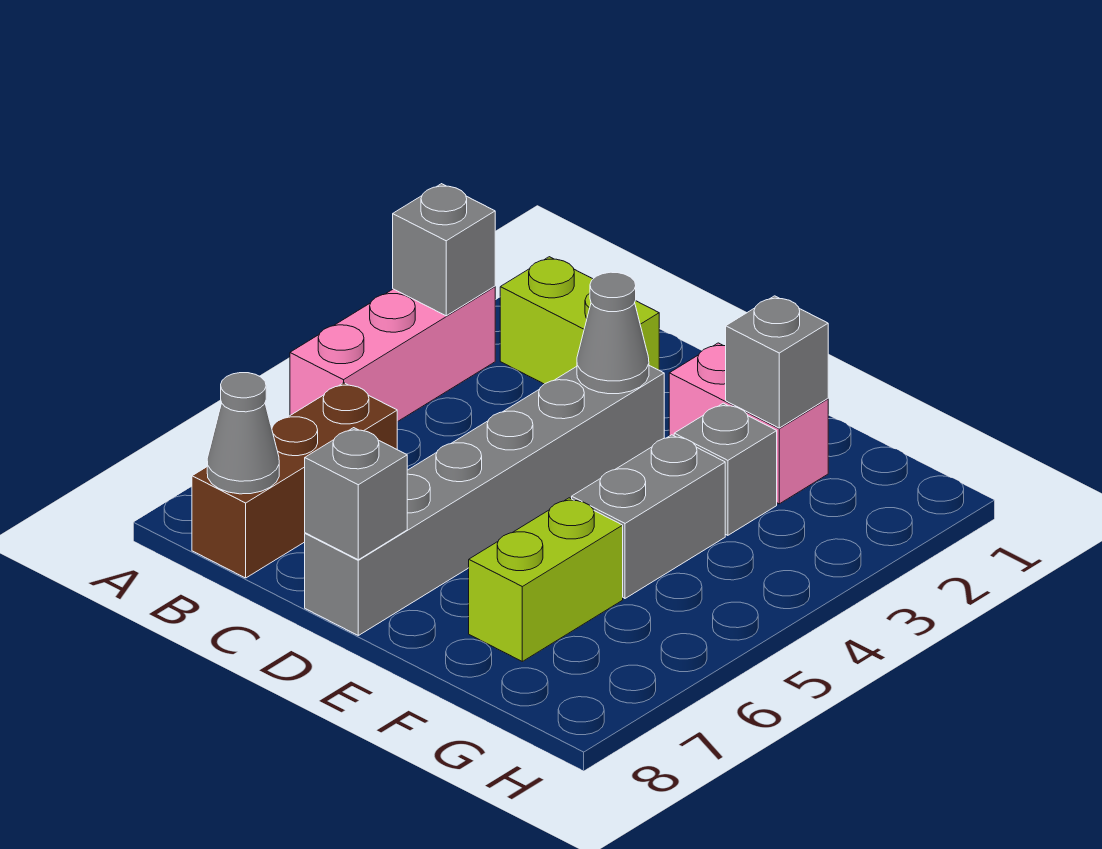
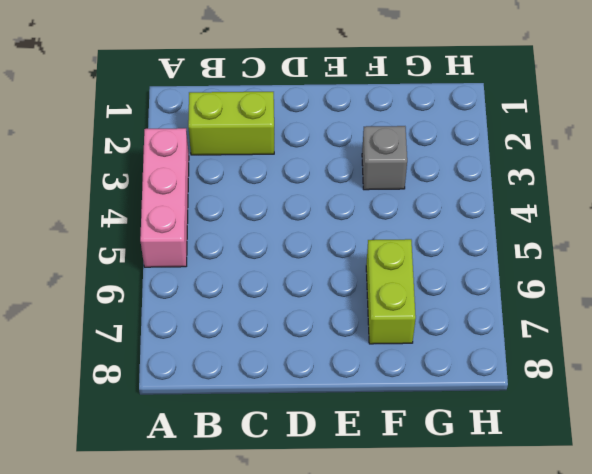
none -> brown 1x3 brick [192,383,397,578]
none -> grey 1x6 brick [305,366,664,635]
none -> pink 1x2 brick [669,343,828,504]

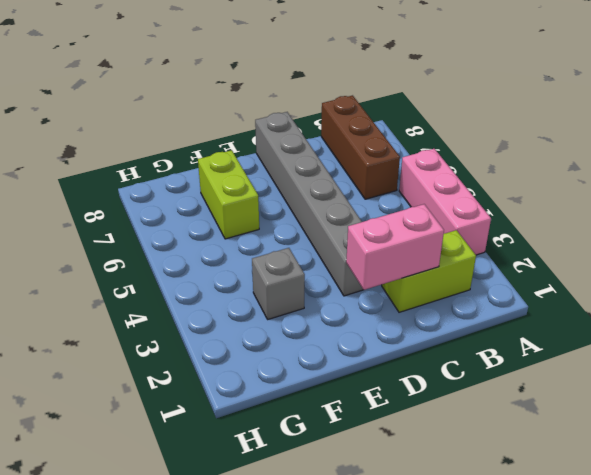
pink 1x2 brick [346,204,444,290] -> pink 1x2 brick moved to [669,343,828,504]
none -> grey 1x2 brick [572,435,725,598]
none -> grey 1x1 brick [393,184,495,316]
none -> grey 1x1 cone [207,373,279,494]

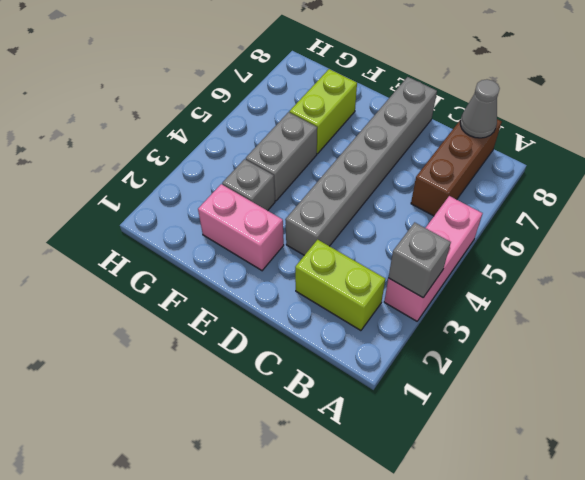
none -> grey 1x1 cone [577,272,649,394]
none -> grey 1x1 brick [305,428,407,560]
none -> grey 1x1 brick [726,296,828,428]

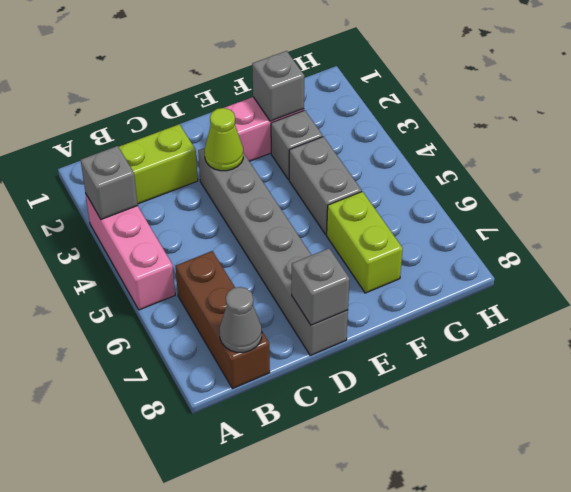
lime 1x1 cone [205,108,243,171] -> grey 1x1 cone [577,272,649,394]

